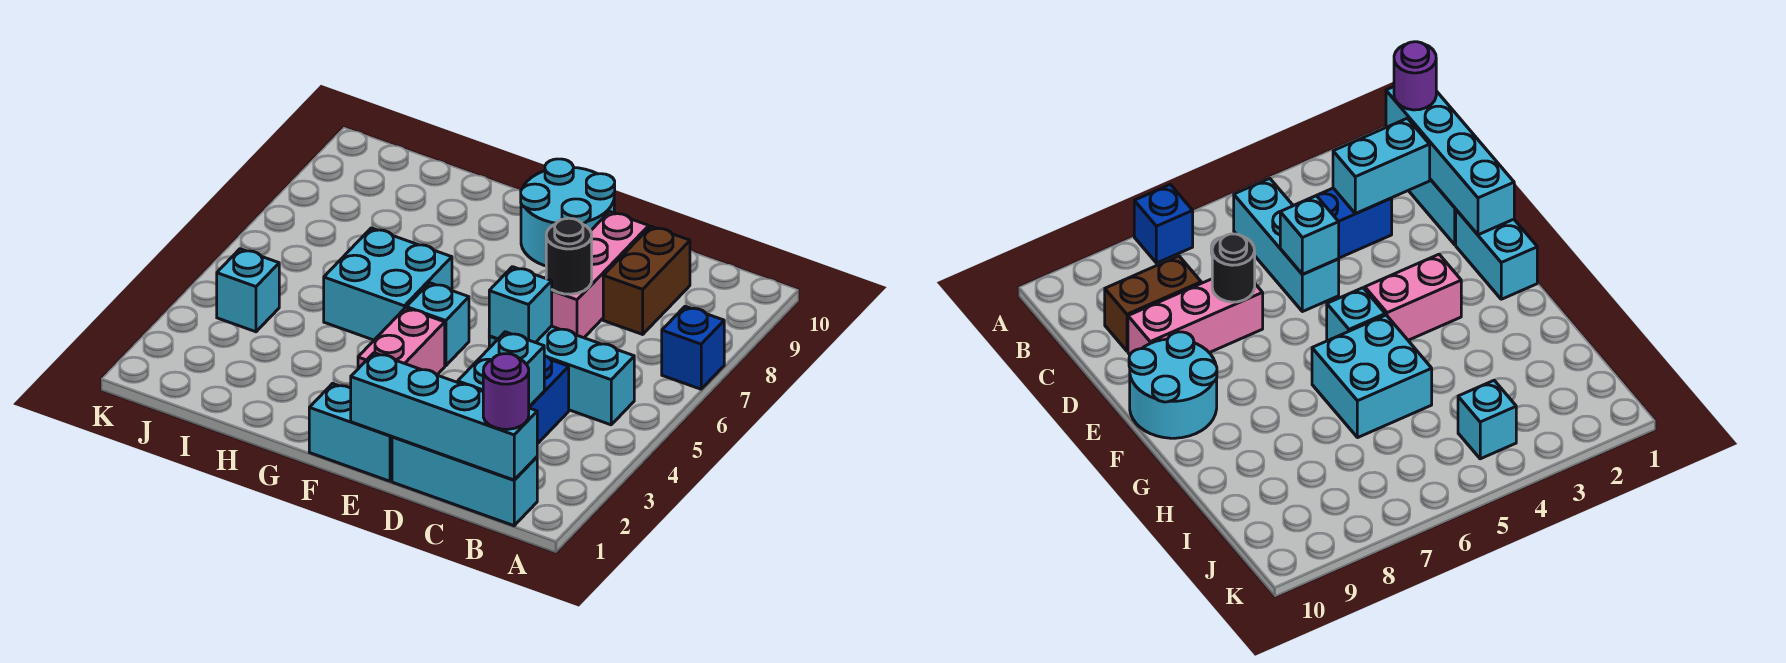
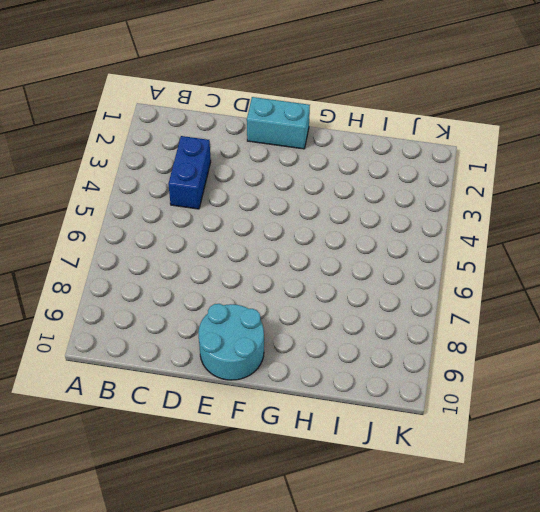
none -> blue 1x1 brick [662,306,724,389]
none -> cyan 1x3 brick [392,437,537,526]
none -> cyan 1x3 brick [489,326,634,425]

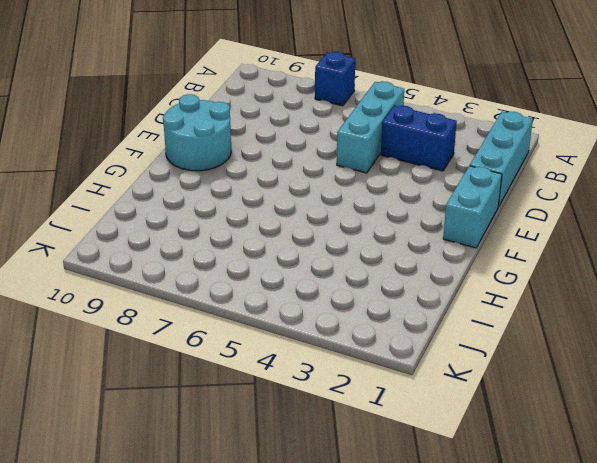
none -> brown 1x2 brick [603,226,690,334]
none -> pink 1x3 brick [552,212,649,338]
none -> pink 1x2 brick [358,308,445,375]

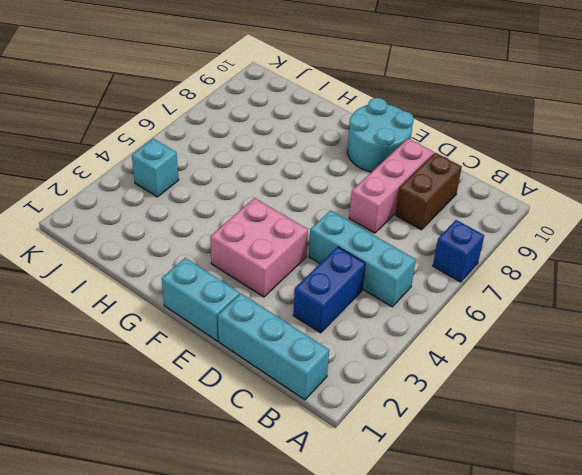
pink 2x2 brick [210,198,308,297] -> pink 1x2 brick [358,308,445,375]
none -> cyan 1x1 brick [406,283,469,366]
none -> cyan 2x2 brick [324,228,452,340]
none -> cyan 1x4 brick [351,353,537,480]

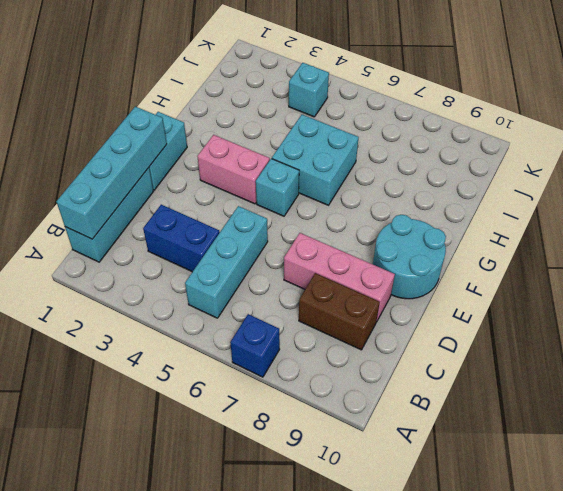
none -> cyan 1x2 brick [458,332,544,407]
none -> cyan 1x1 brick [489,267,552,343]
none -> black 1x1 round brick [546,218,592,294]

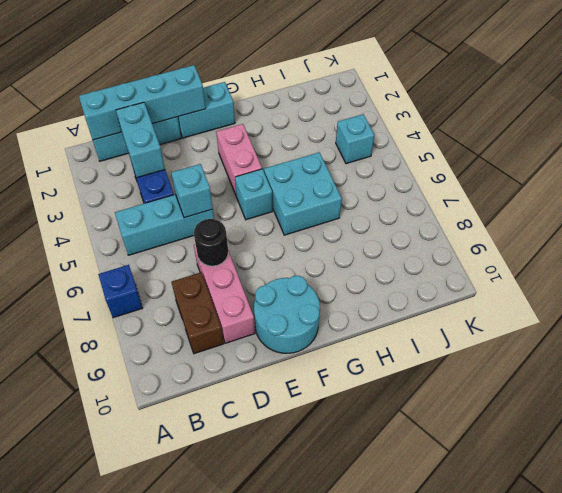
none -> purple 1x1 round brick [483,354,529,429]

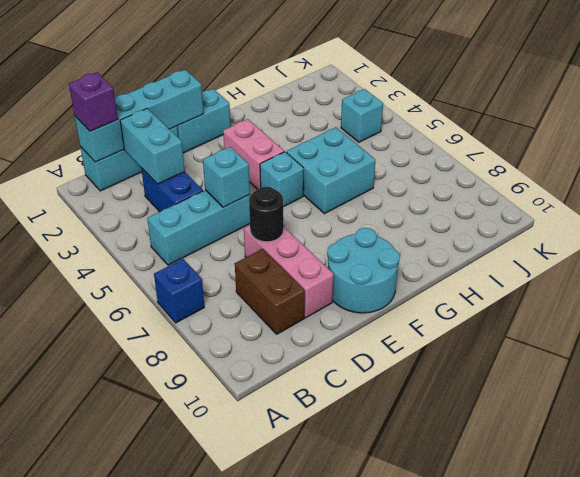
purple 1x1 brick [69,72,118,131] -> purple 1x1 round brick [483,354,529,429]

